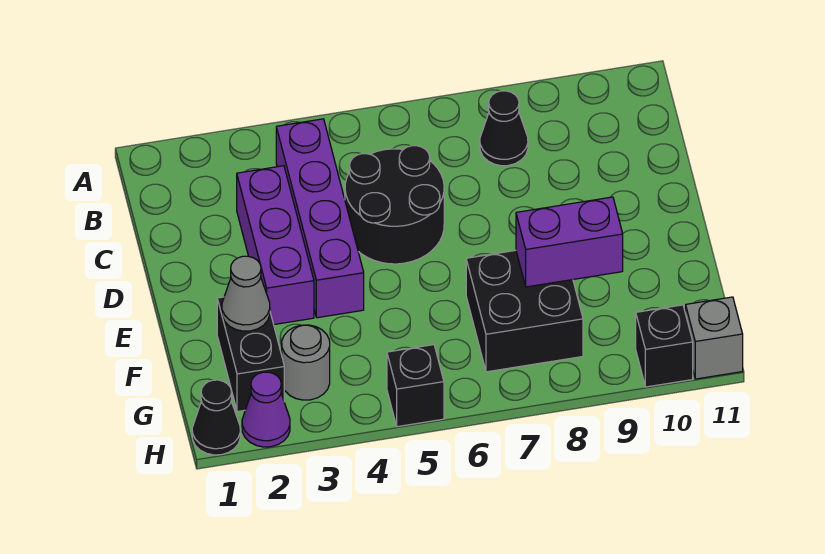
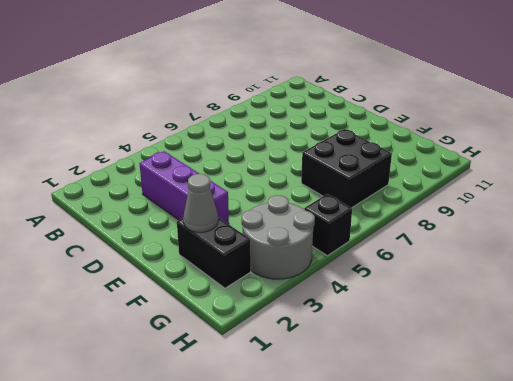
grey 2x2 round brick [242,195,315,279] -> grey 1x1 round brick [282,325,330,400]
none -> purple 1x4 brick [276,119,364,318]
none -> black 1x1 cone [480,91,528,166]
none -> black 2x2 round brick [345,146,444,264]

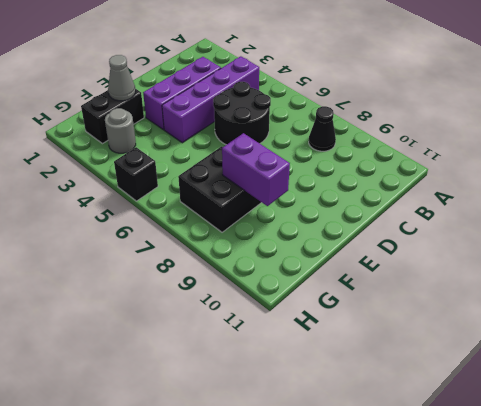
none -> black 1x1 cone [192,380,240,455]
none -> purple 1x1 cone [242,372,290,447]
none -> black 1x1 brick [636,305,693,387]

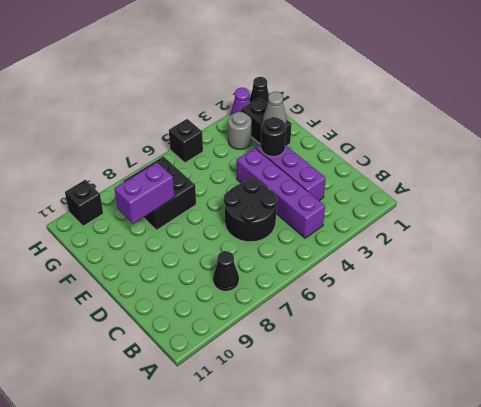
black 1x1 round brick [261,117,286,157] -> none
none -> grey 1x1 brick [686,297,743,379]

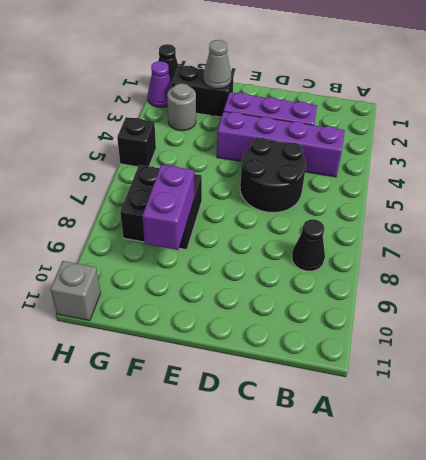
none -> black 1x1 brick [636,305,693,387]

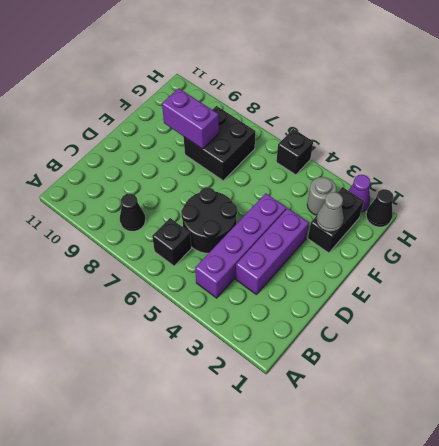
black 1x1 brick [152,218,191,266] -> black 1x1 brick moved to [636,305,693,387]
none -> grey 1x1 brick [686,297,743,379]

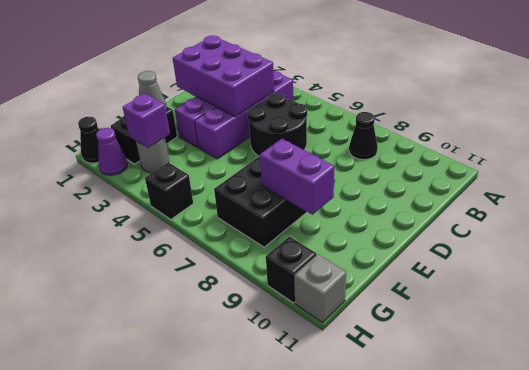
purple 2x3 brick [173,35,274,117] -> none
purple 1x1 brick [123,94,170,148] -> none

